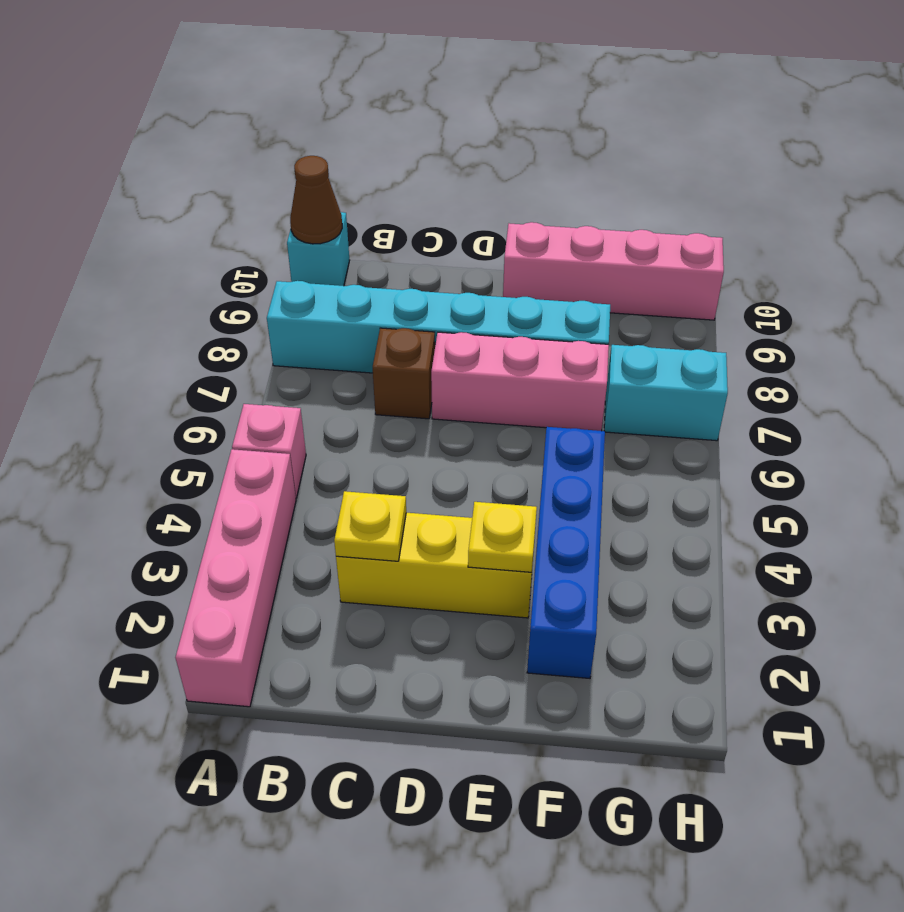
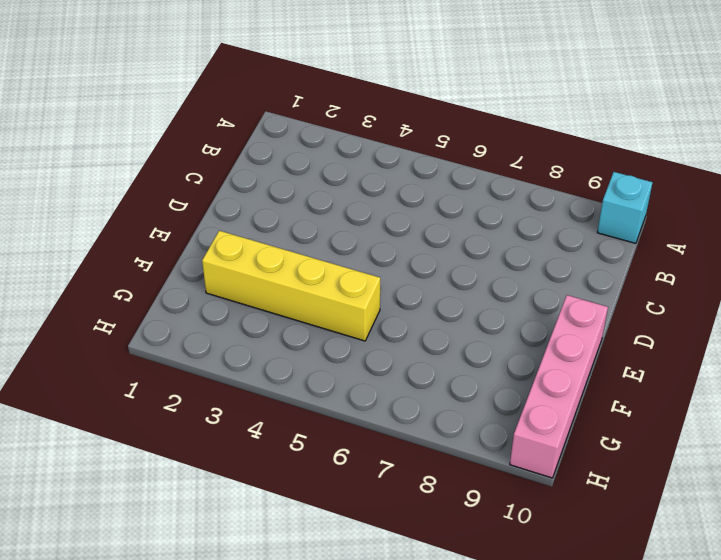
yellow 1x4 brick [202,231,380,341] -> blue 1x4 brick [527,427,605,678]
none -> pink 1x4 brick [175,449,296,707]
none -> pink 1x1 brick [232,404,306,498]
none -> cyan 1x6 brick [267,281,610,373]

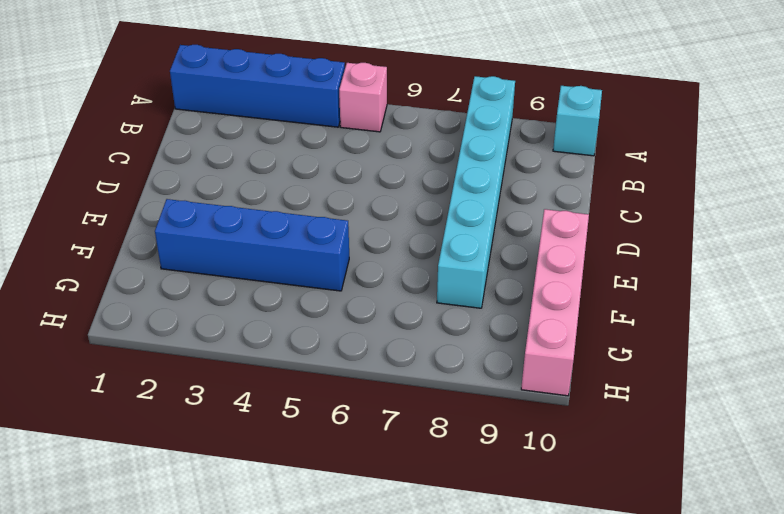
blue 1x4 brick [170,45,345,127] -> pink 1x4 brick [175,449,296,707]
none -> yellow 1x3 brick [336,513,535,618]
none -> brown 1x1 brick [373,328,435,419]
none -> pink 1x3 brick [431,332,609,431]

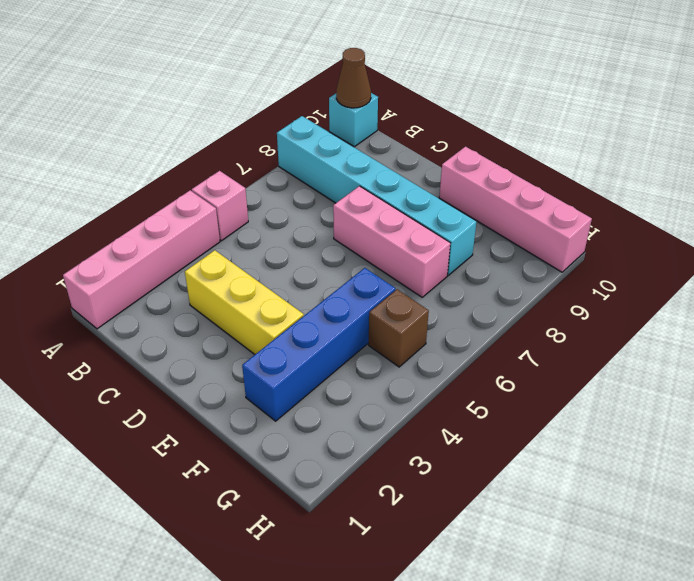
brown 1x1 brick [369,289,429,367] -> brown 1x1 brick moved to [373,328,435,419]
none -> cyan 1x2 brick [604,345,728,441]
none -> yellow 1x1 plate [334,491,406,561]
none -> yellow 1x1 plate [468,502,537,572]

